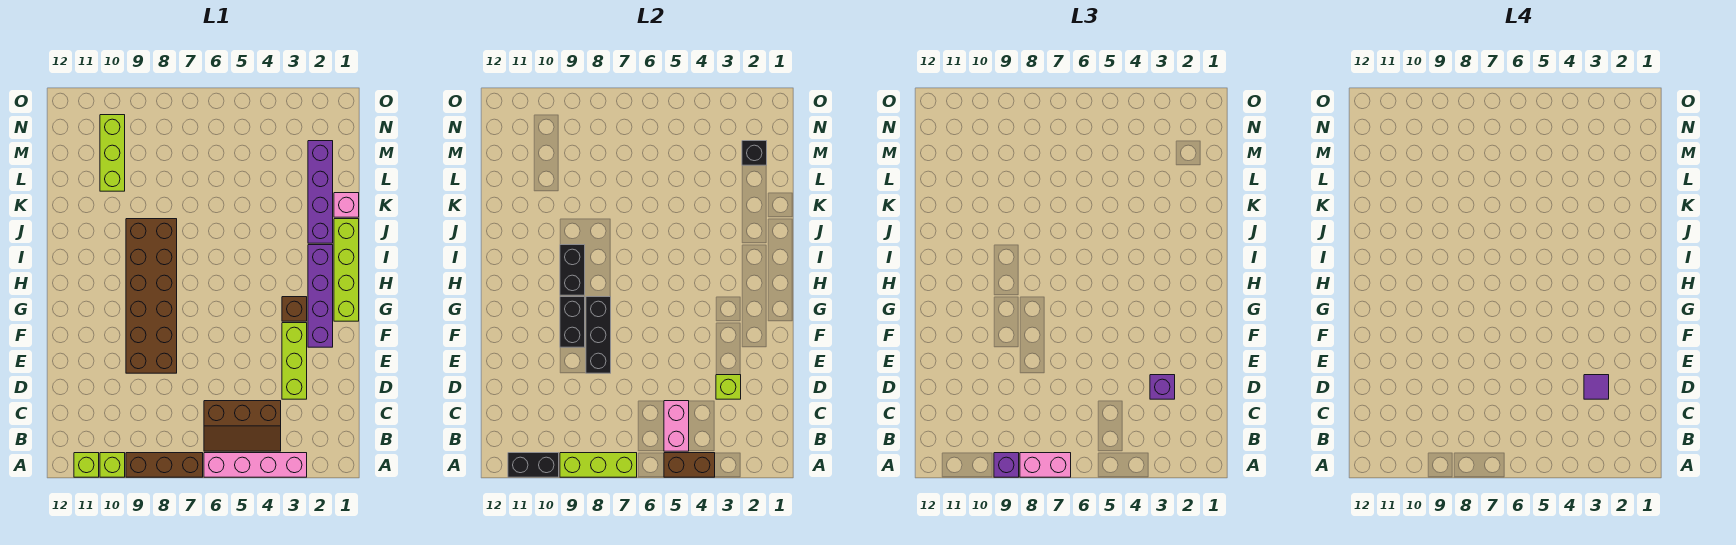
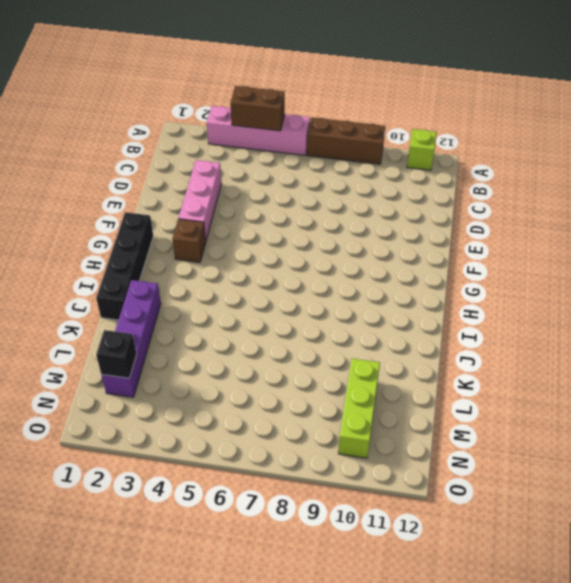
pink 1x3 brick [179,160,222,241] -> lime 1x3 brick [282,323,307,399]
black 1x4 brick [96,212,153,320] -> lime 1x4 brick [334,219,359,321]
none -> lime 1x1 brick [100,453,125,477]
none -> brown 2x3 slope [204,401,281,451]
none -> brown 2x6 brick [126,219,177,373]

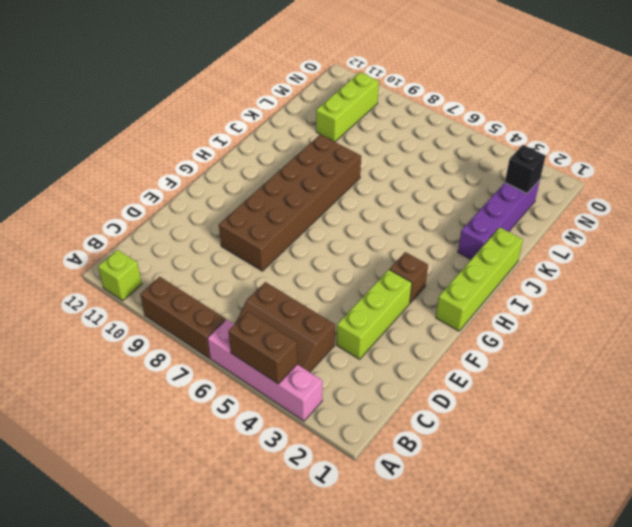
none -> lime 1x1 brick [100,453,125,477]
none -> purple 1x4 brick [308,245,333,347]
none -> pink 1x1 brick [334,193,359,217]

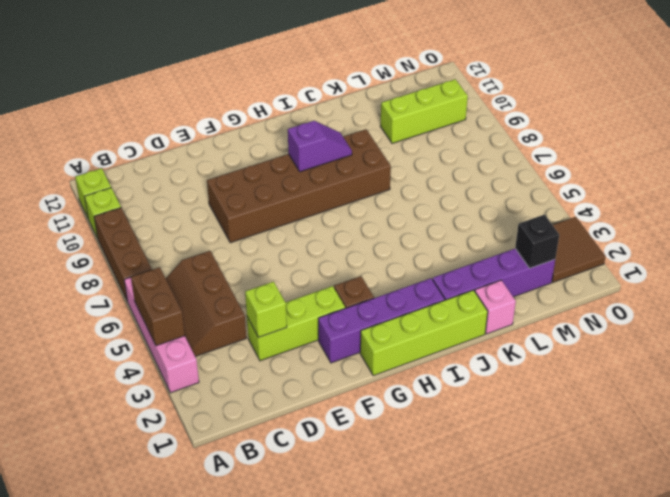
purple 1x2 slope [288,121,352,172] -> black 1x2 brick [560,245,585,295]
brown 2x2 tile [552,217,606,282] -> none
none -> lime 1x3 brick [560,453,637,477]
none -> black 1x2 brick [508,453,559,477]
none -> pink 1x2 brick [664,401,689,451]

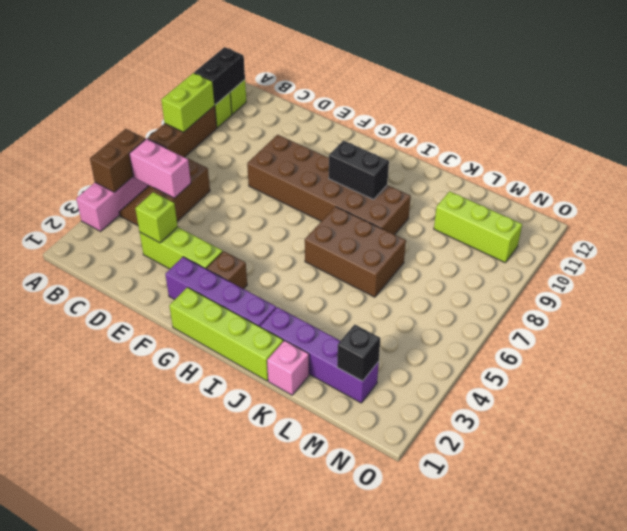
lime 1x2 brick [161,73,215,132] -> lime 1x3 brick [560,453,637,477]
brown 2x3 brick [305,207,406,297] -> none
none -> black 1x3 brick [586,297,611,373]
none -> black 1x2 brick [560,297,585,347]
none -> pink 1x2 brick [1020,453,1071,477]

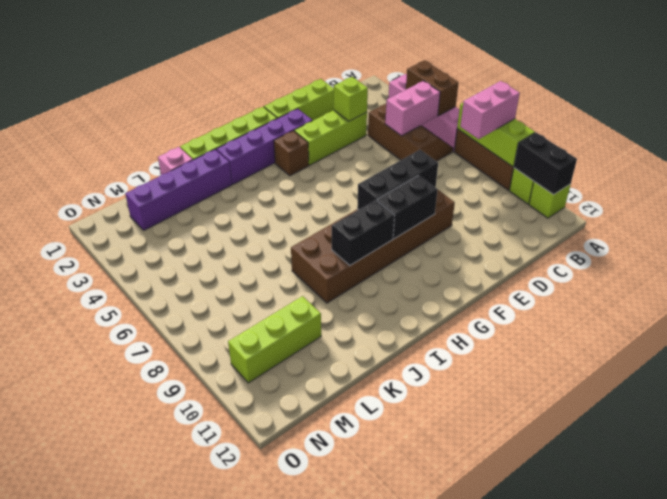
pink 1x2 brick [460,81,520,139] -> pink 1x2 brick turned to [1020,453,1071,477]
lime 1x3 brick [264,79,334,121] -> none
none -> black 1x1 brick [742,141,767,165]
none -> purple 1x1 brick [994,453,1019,477]
none -> purple 1x1 brick [1150,375,1175,399]

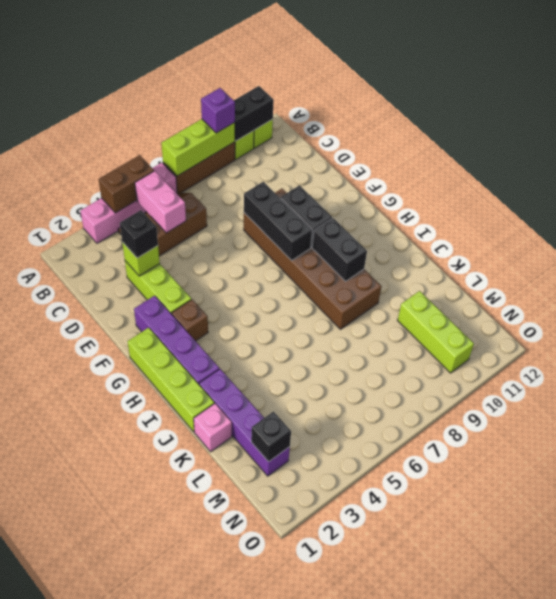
black 1x1 brick [120,210,158,258] -> purple 1x1 brick [1150,375,1175,399]
none -> pink 1x2 brick [1020,453,1071,477]
none -> purple 1x1 tile [1584,375,1609,399]

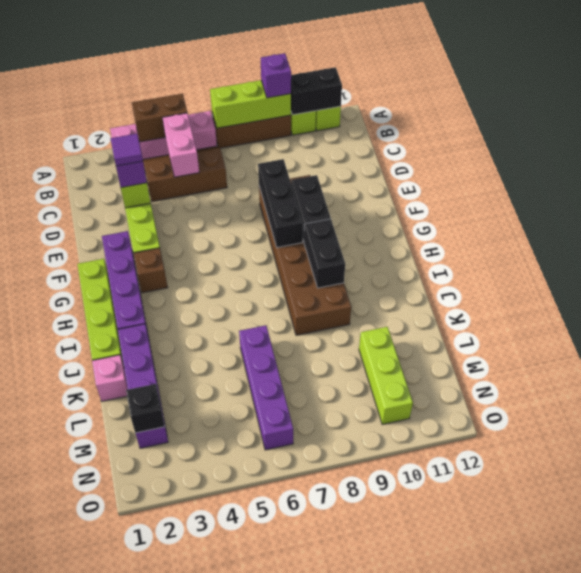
purple 1x4 brick [239,325,293,450] -> none
none -> pink 1x2 brick [1020,453,1071,477]

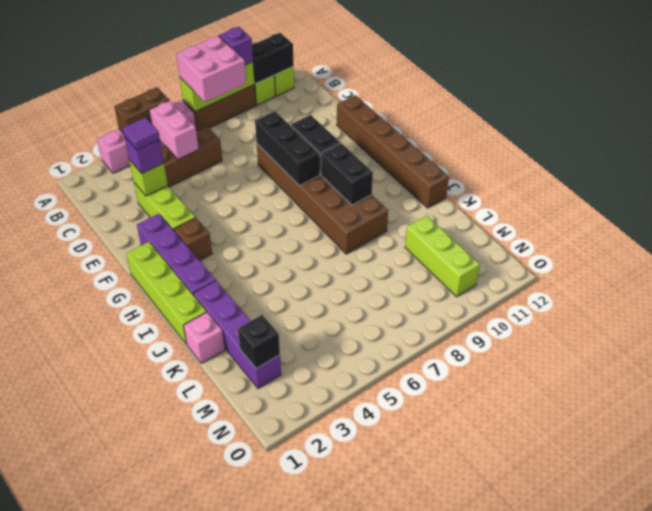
pink 2x2 brick [176,36,246,102] -> pink 1x2 brick [1020,453,1071,477]
brown 1x6 brick [337,95,449,208] -> none

